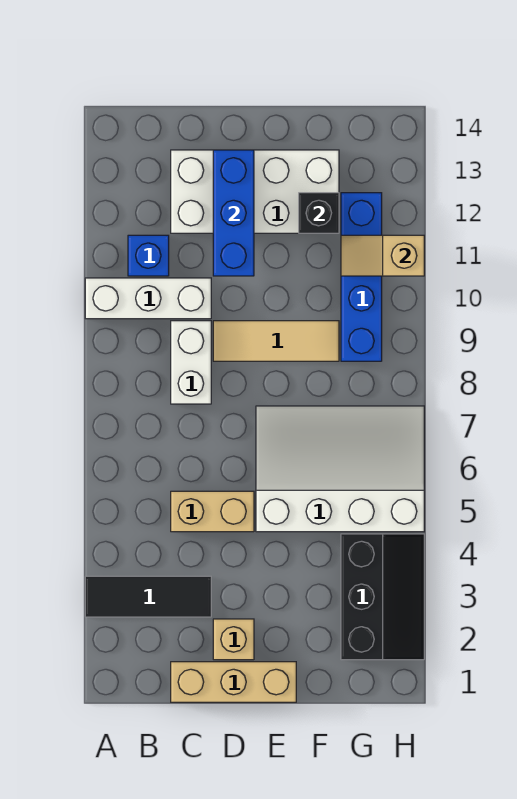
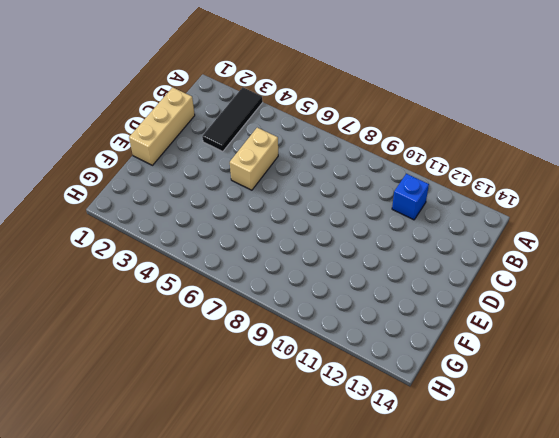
none -> white 1x3 brick [85,278,211,319]
none -> white 1x2 brick [171,321,211,404]
none -> white 2x4 brick [171,150,339,233]

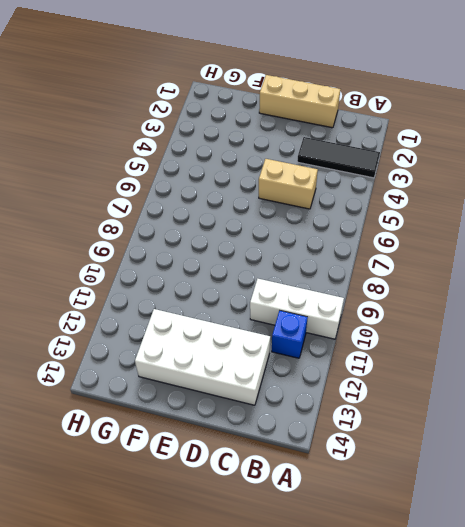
none -> white 1x2 brick [171,321,211,404]
none -> tan 1x1 brick [213,619,254,660]
none -> tan 1x3 tile [213,321,339,361]

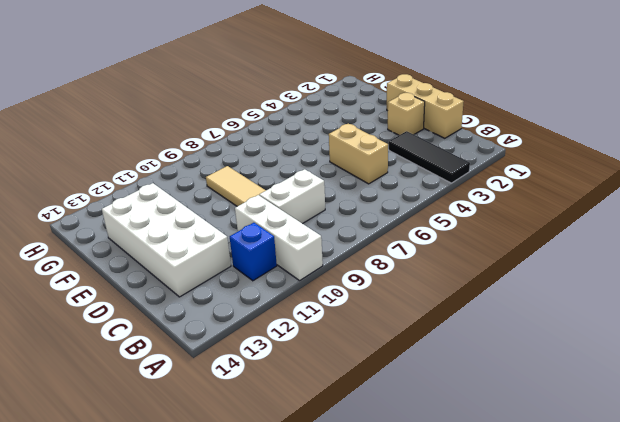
none -> white 3x4 slope [256,406,424,532]
none -> black 2x3 slope [341,534,424,660]
none -> blue 1x4 brick [341,193,382,361]

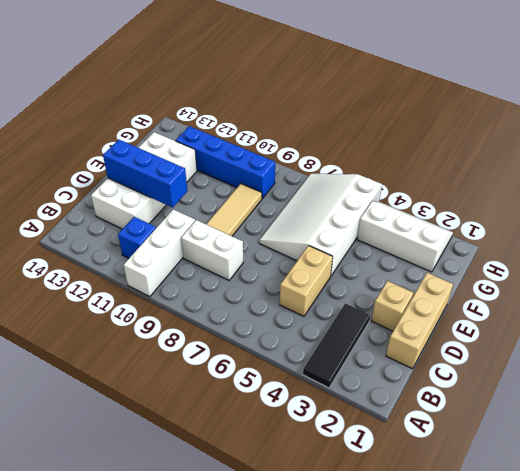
white 2x3 slope [357,201,453,272] -> black 2x3 slope [341,534,424,660]
none -> black 1x1 brick [299,193,339,233]
none -> tan 1x2 slope [341,235,424,276]

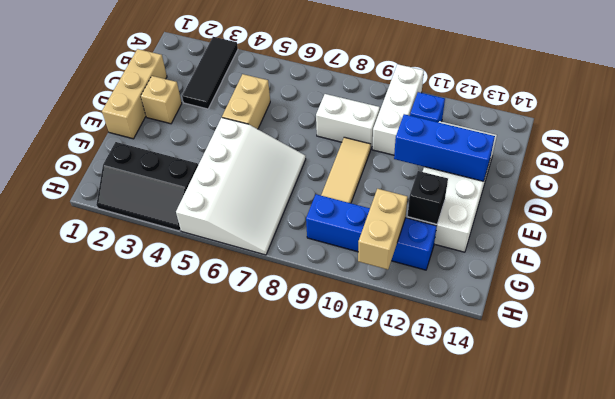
tan 1x2 brick [358,189,408,270] -> tan 1x2 slope [341,235,424,276]

